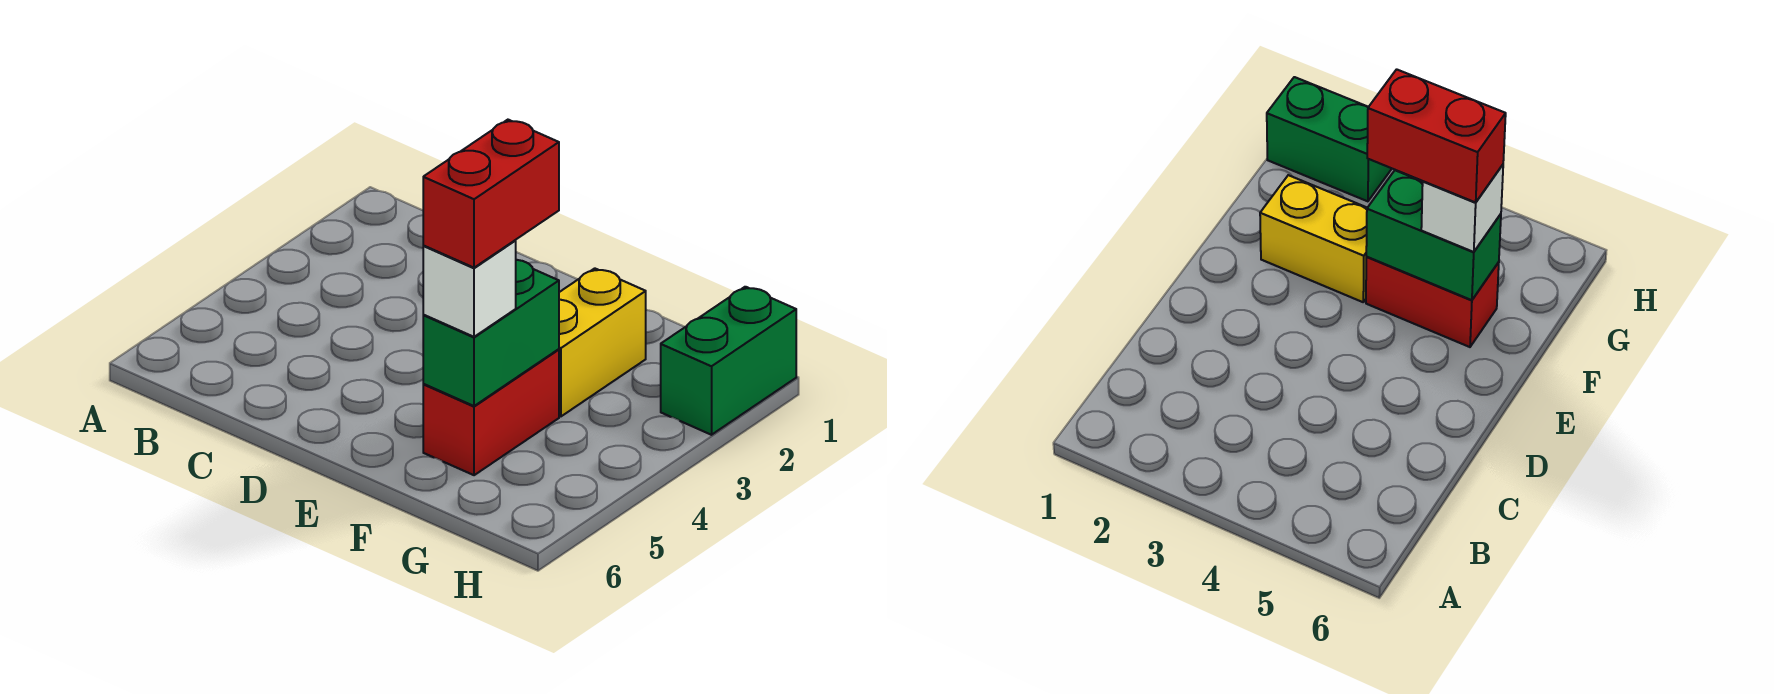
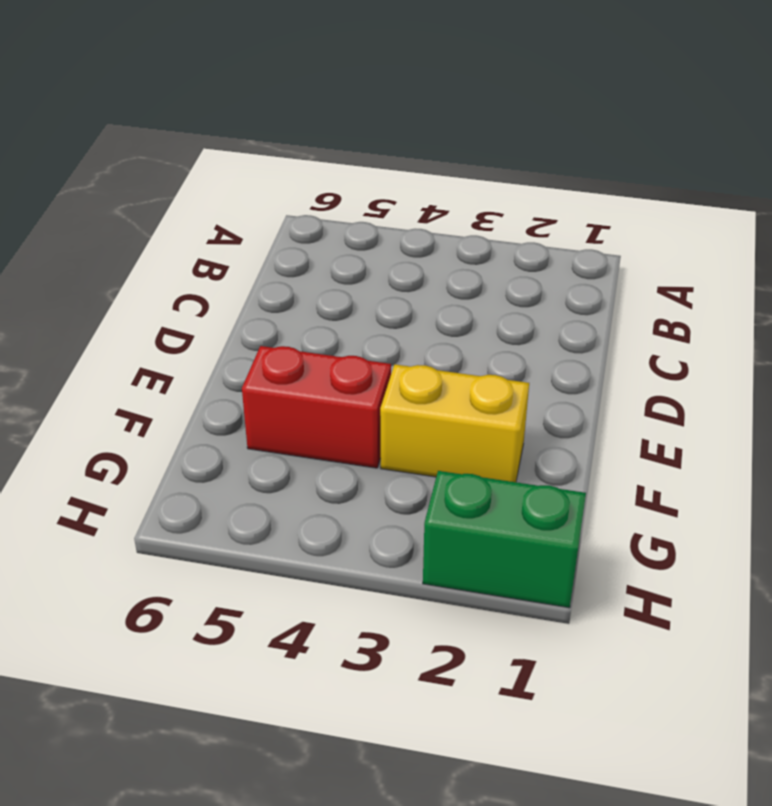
none -> green 1x2 brick [423,260,559,406]
none -> white 1x1 brick [423,241,516,337]

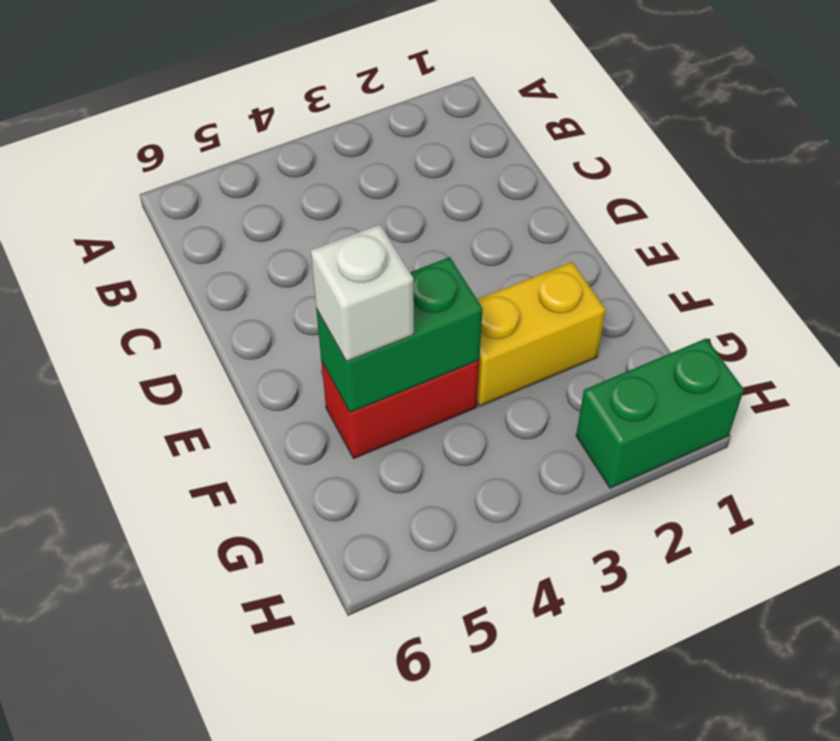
none -> red 1x2 brick [423,120,559,268]

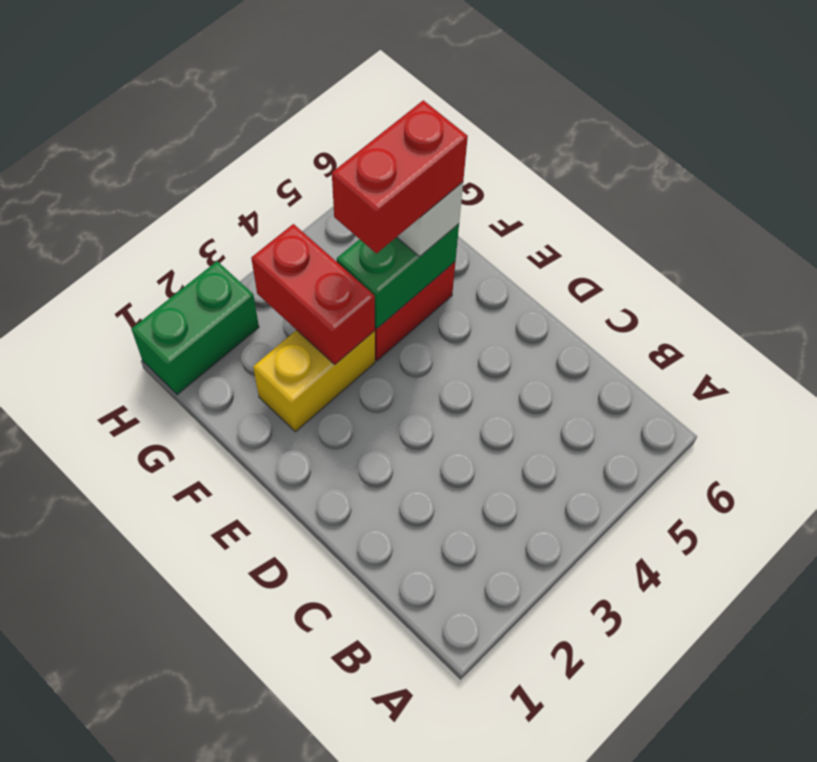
red 1x2 brick [251,224,375,364] -> none

